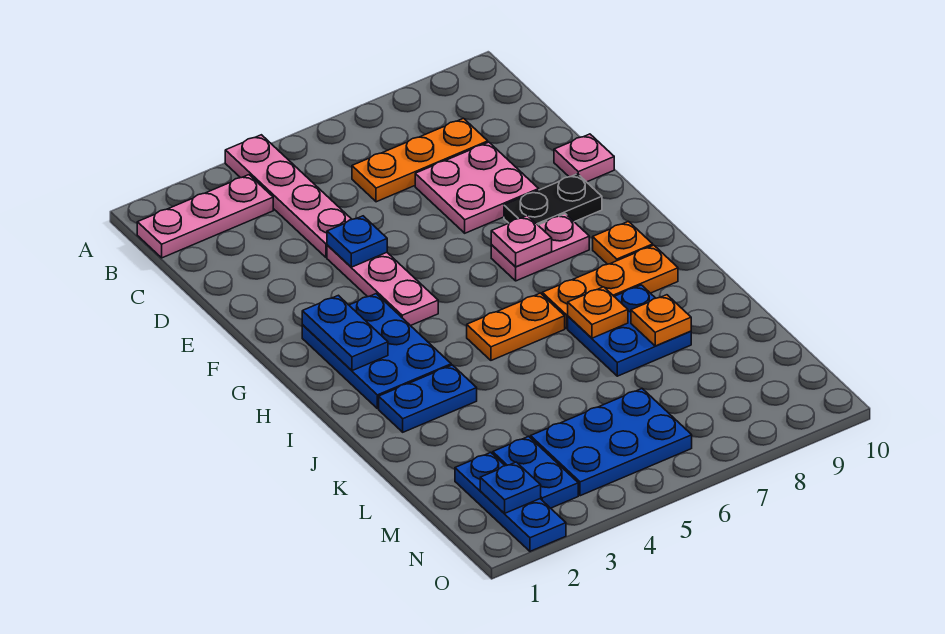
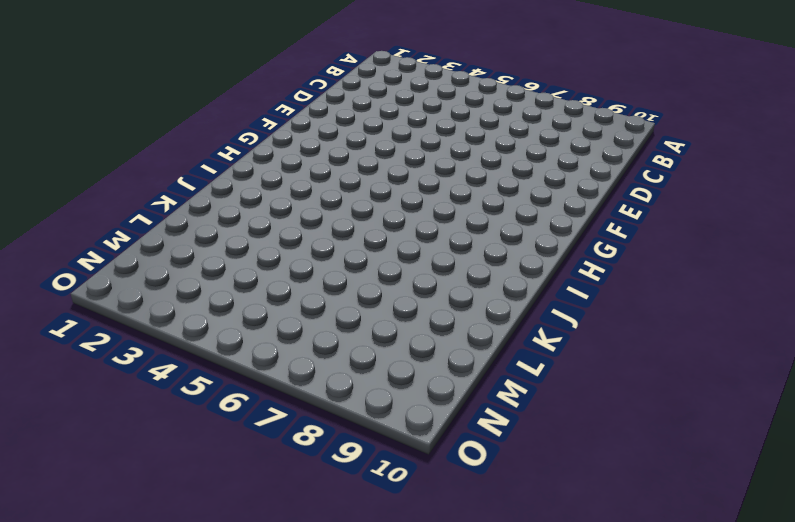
none -> pink 1x4 plate [225,135,352,257]
none -> pink 1x3 plate [137,175,273,258]
none -> orange 1x3 plate [352,118,488,202]

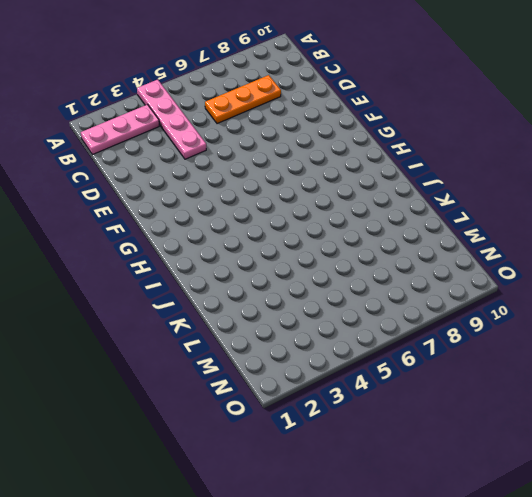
none -> pink 2x2 plate [415,142,539,233]
none -> pink 1x3 plate [327,245,438,326]
none -> pink 1x1 plate [554,134,614,182]

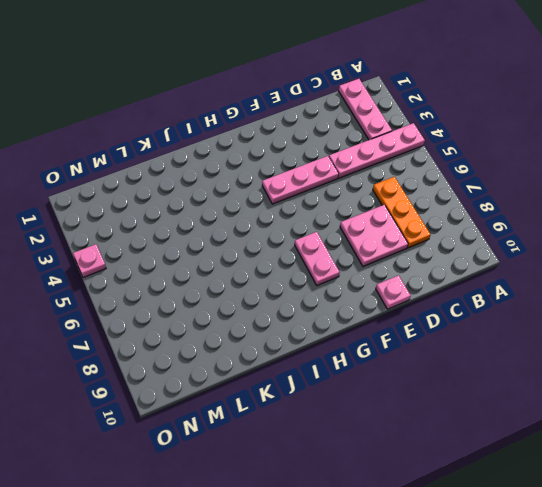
pink 1x1 plate [73,244,106,278] -> pink 1x1 plate moved to [491,215,552,267]
none -> black 1x2 plate [504,174,602,225]
none -> blue 2x3 plate [302,294,451,409]
none -> orange 1x1 plate [593,221,653,264]

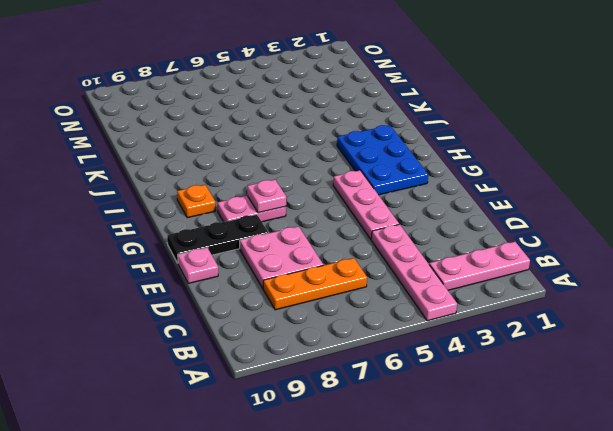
black 1x3 plate [167,214,268,263] -> black 1x2 plate [504,174,602,225]
none -> orange 1x2 plate [467,293,565,360]
none -> orange 1x3 plate [542,245,678,328]
none -> blue 1x2 plate [379,365,477,432]

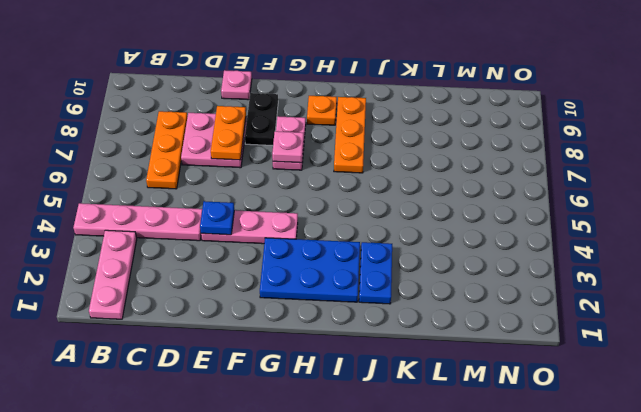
orange 1x2 plate [211,106,246,160] -> orange 1x2 plate moved to [467,293,565,360]
none -> blue 2x2 plate [568,285,691,376]
none -> blue 1x3 plate [455,452,566,551]
none -> blue 1x2 plate [493,436,578,508]

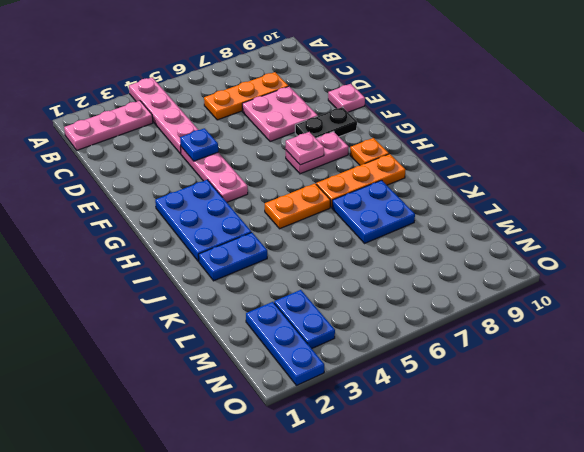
none -> blue 2x3 plate [531,389,692,496]
none -> blue 1x2 plate [302,295,388,371]
none -> orange 1x1 plate [568,287,628,338]

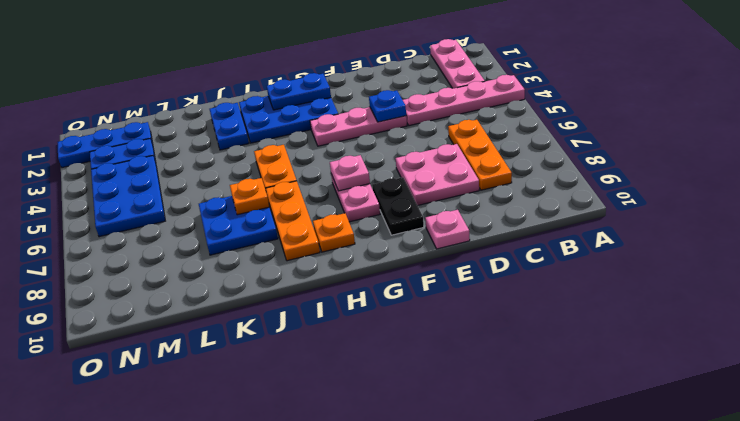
none -> orange 1x1 plate [631,295,691,346]
none -> blue 1x1 plate [480,462,541,514]

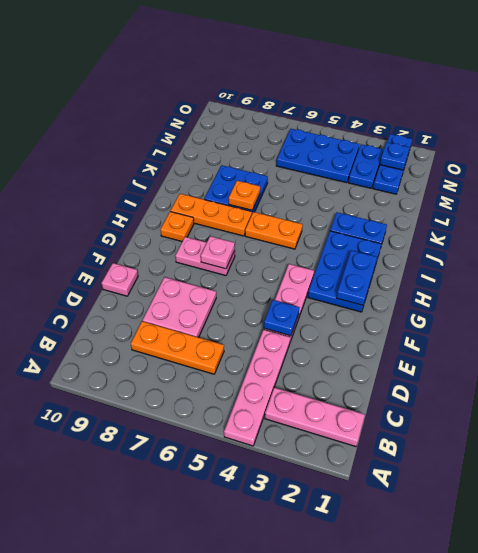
none -> black 1x2 plate [504,174,602,225]
none -> orange 1x1 plate [631,295,691,346]

